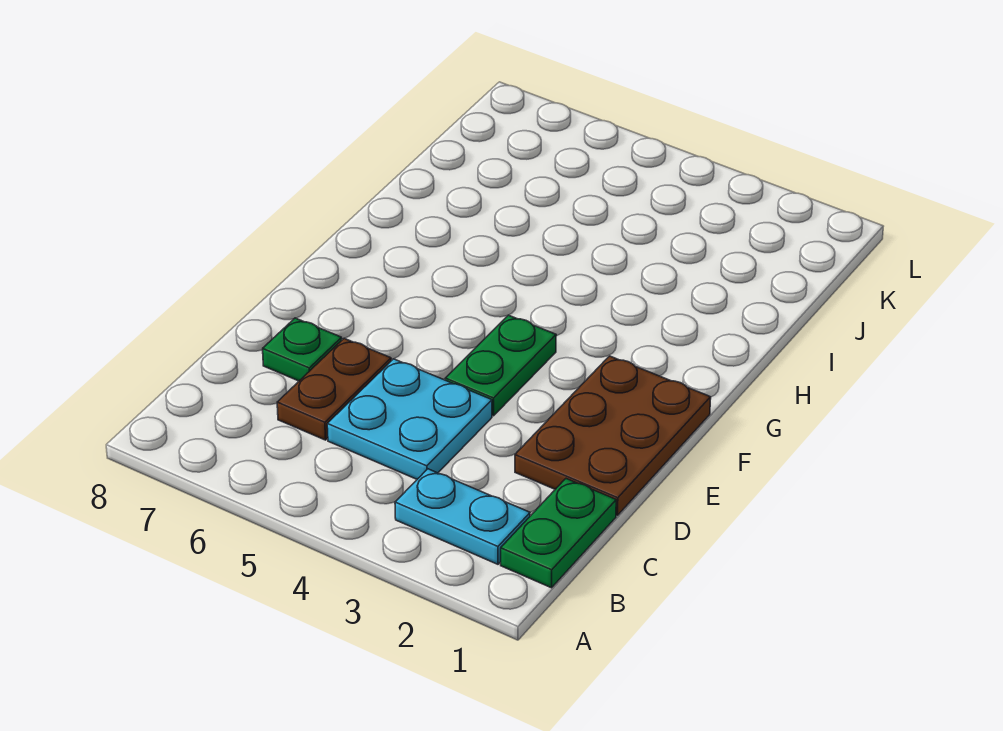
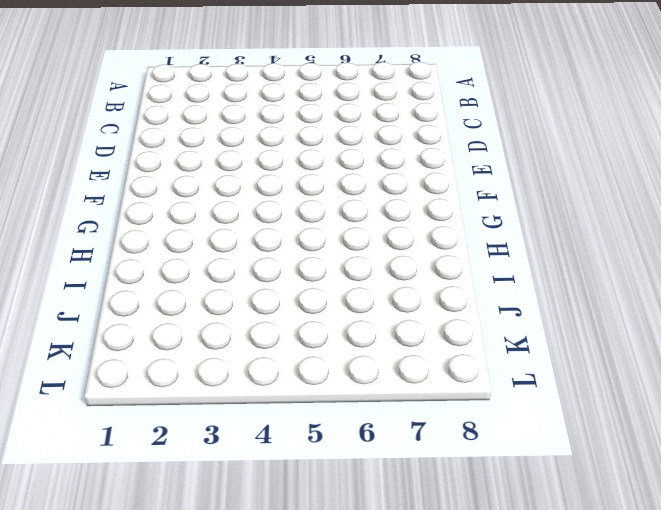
none -> green 1x2 plate [501,479,616,588]
none -> cyan 1x2 plate [395,469,530,564]

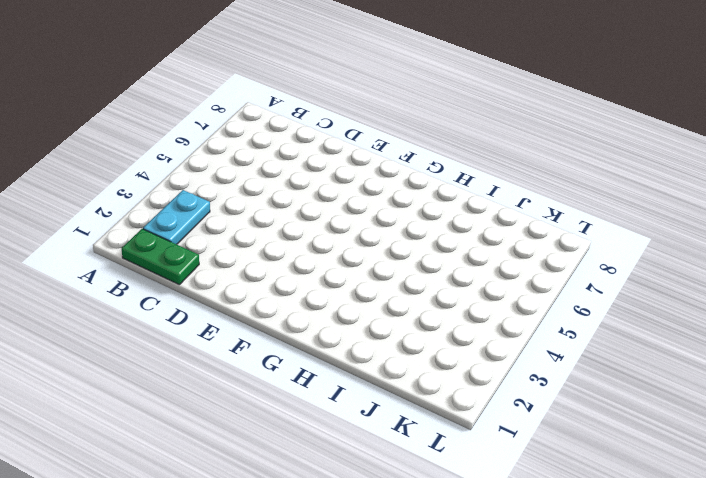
none -> cyan 2x2 plate [327,359,492,479]
none -> brown 1x2 plate [277,338,391,440]

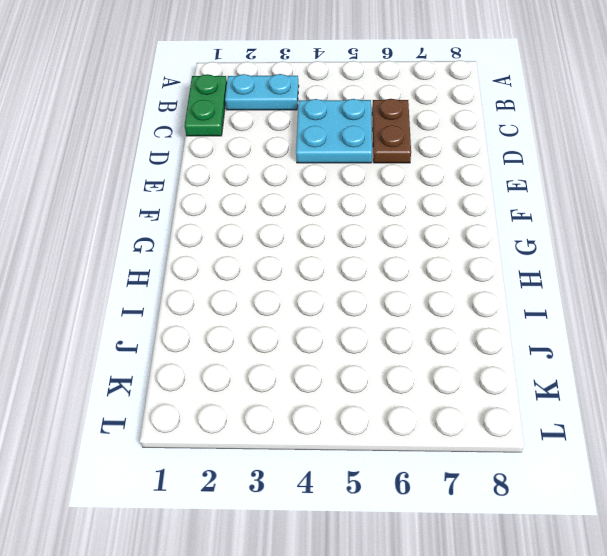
none -> brown 2x3 plate [515,356,711,515]
none -> green 1x1 plate [263,318,342,381]

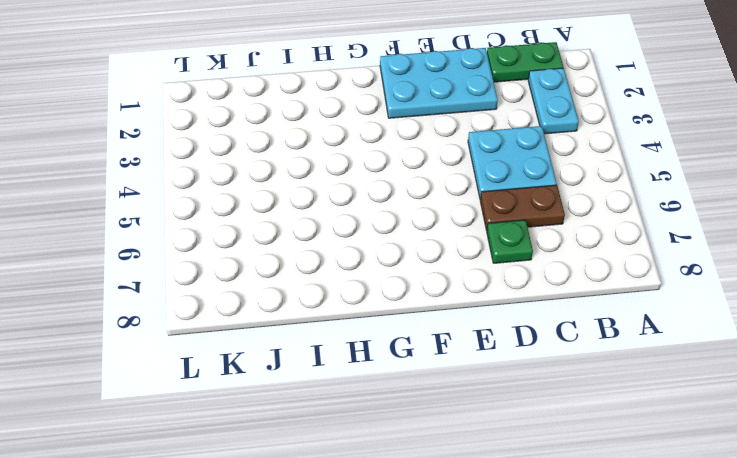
cyan 2x3 plate [380,48,498,118] -> brown 2x3 plate [515,356,711,515]
none -> green 1x2 plate [445,315,556,416]

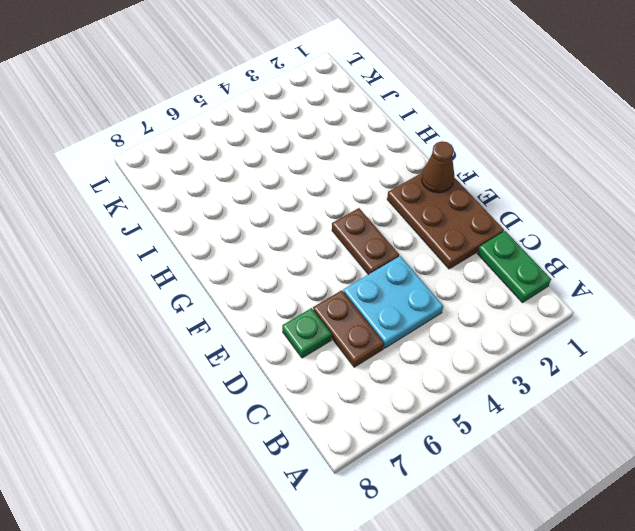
brown 1x2 plate [332,208,399,275] -> green 1x2 plate [445,315,556,416]
brown 1x1 cone [422,141,454,193] -> none
none -> cyan 1x2 plate [395,469,530,564]

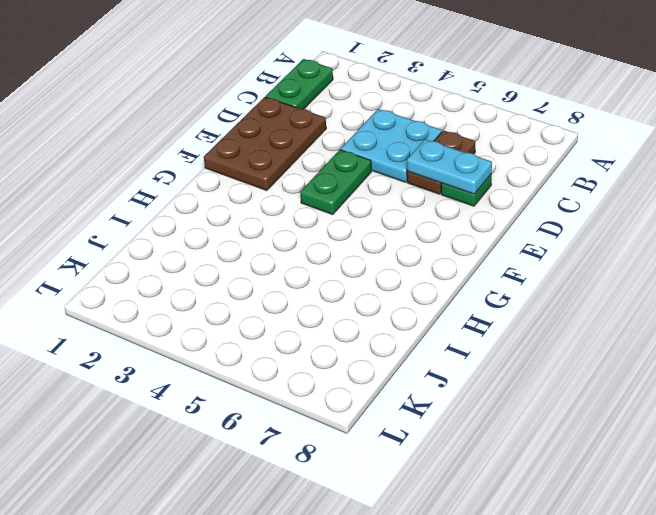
cyan 1x2 plate [407,139,492,194] -> cyan 1x2 plate moved to [395,469,530,564]

